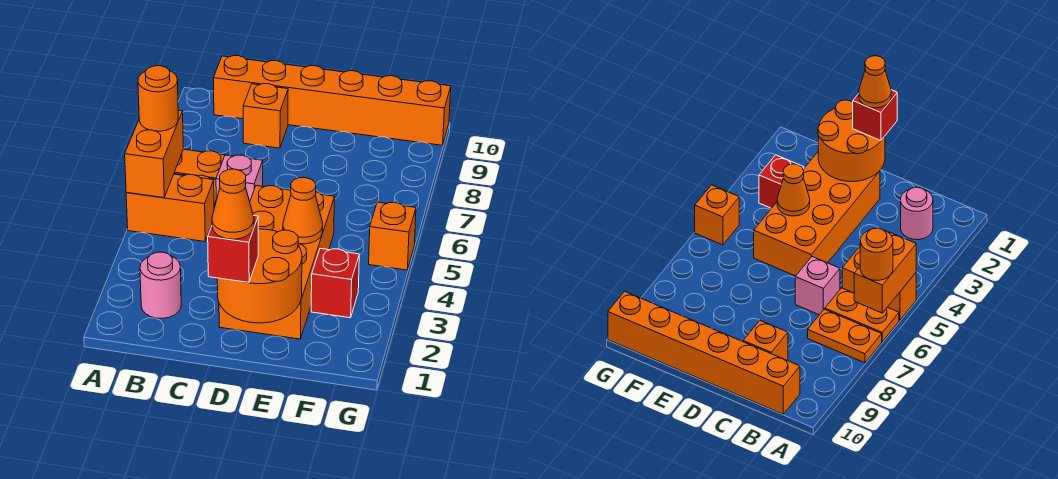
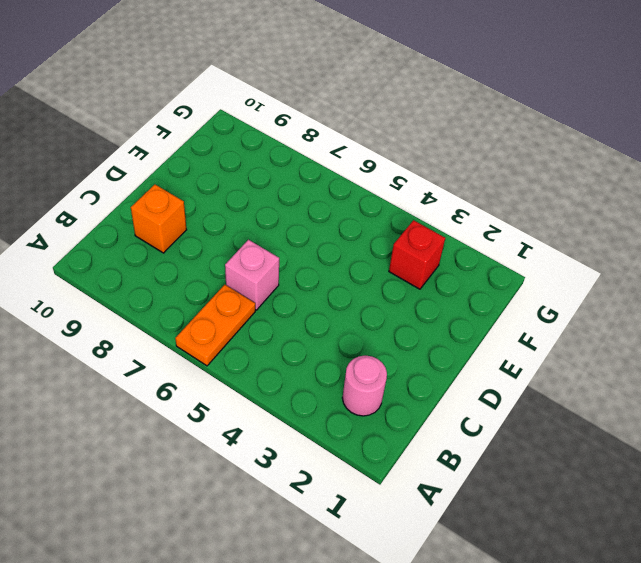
none -> orange 1x2 brick [126,174,214,242]
none -> orange 1x2 plate [174,149,225,179]
none -> orange 1x6 brick [214,56,451,145]

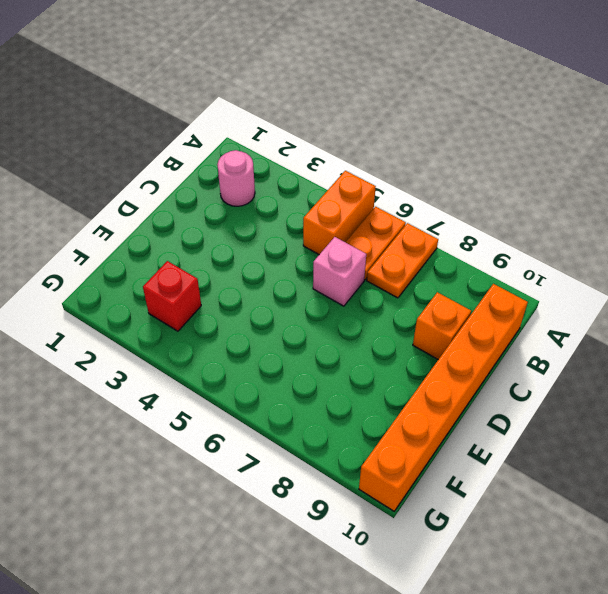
none -> orange 2x4 brick [219,186,335,339]
none -> orange 1x1 brick [369,202,416,270]
none -> orange 1x2 brick [125,110,183,198]

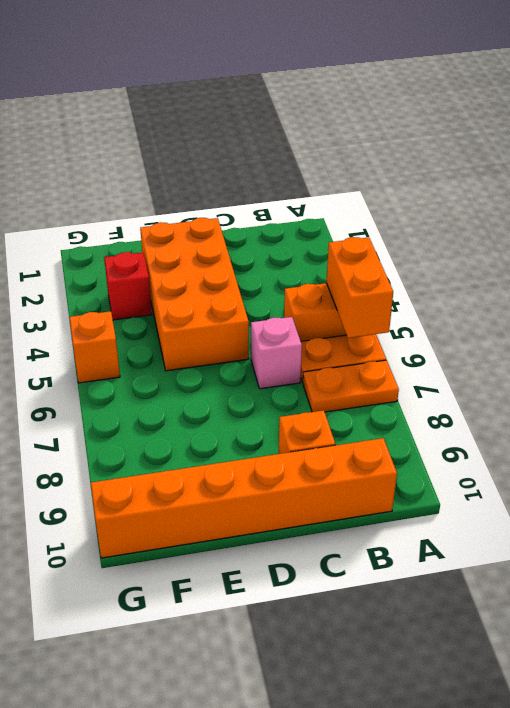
none -> pink 1x1 round brick [140,252,181,318]
none -> orange 2x2 round brick [217,229,302,323]
none -> orange 1x1 cone [283,178,323,244]

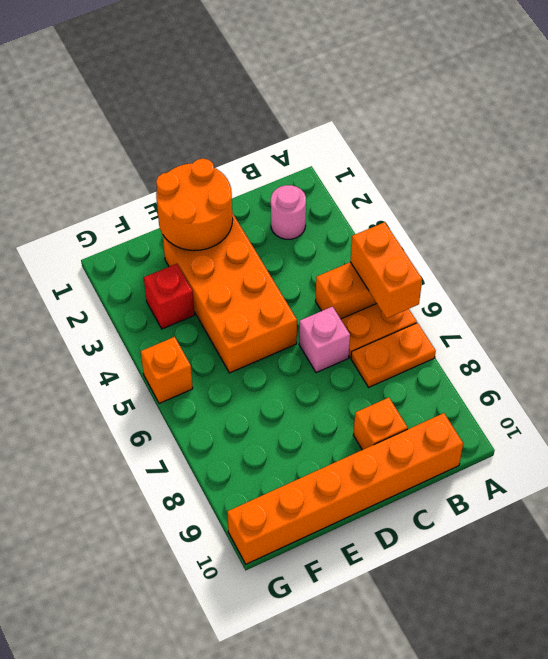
none -> orange 1x1 cone [283,178,323,244]
none -> orange 1x1 round brick [138,66,178,131]
none -> red 1x1 brick [208,216,258,283]

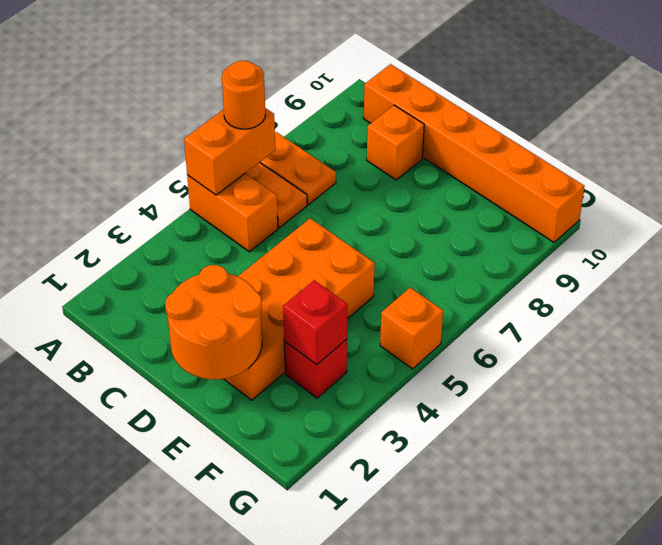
red 1x1 brick [283,280,347,365] -> red 1x1 brick moved to [208,216,258,283]
none -> pink 1x1 round brick [140,252,181,318]
none -> pink 1x1 brick [216,155,263,201]
none -> orange 1x1 cone [283,178,323,244]

